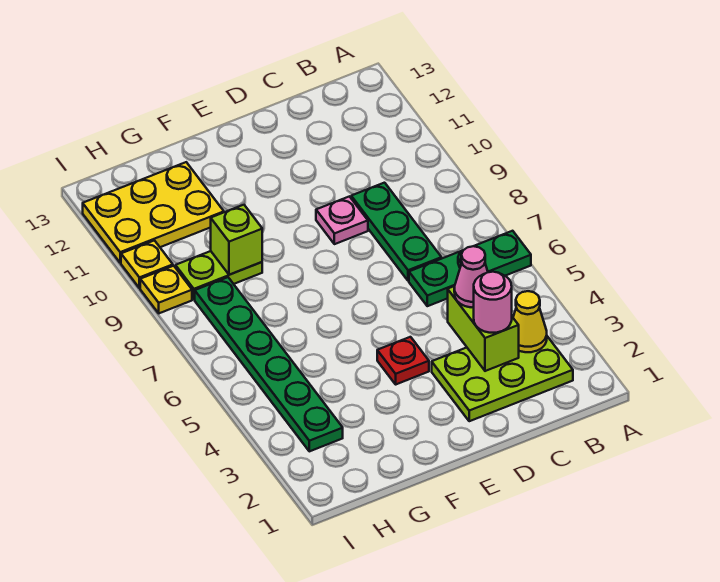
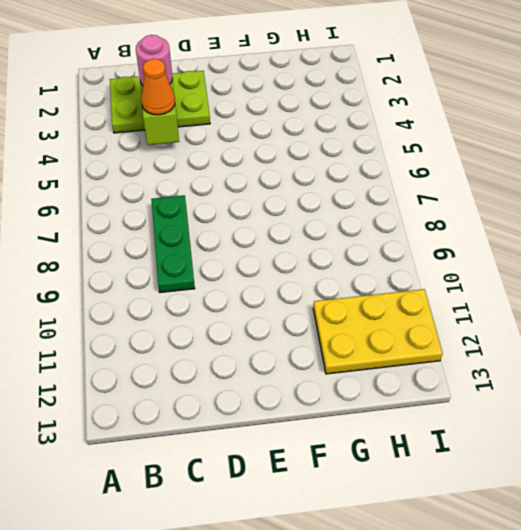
orange 1x1 cone [141,59,175,115] -> pink 1x1 cone [454,246,488,307]
none -> green 1x3 plate [409,231,531,306]
none -> pink 1x1 plate [316,196,368,244]
none -> red 1x1 plate [377,337,429,384]

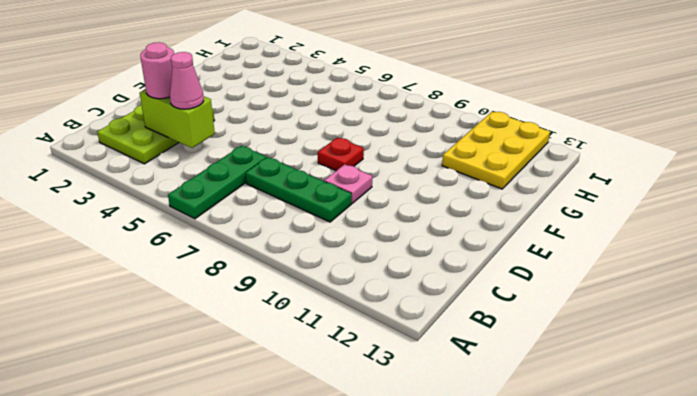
red 1x1 plate [318,137,364,171] -> red 1x1 plate moved to [377,337,429,384]
none -> lime 1x2 plate [176,251,262,300]
none -> green 1x6 plate [195,277,343,451]
none -> yellow 1x1 plate [140,266,192,313]

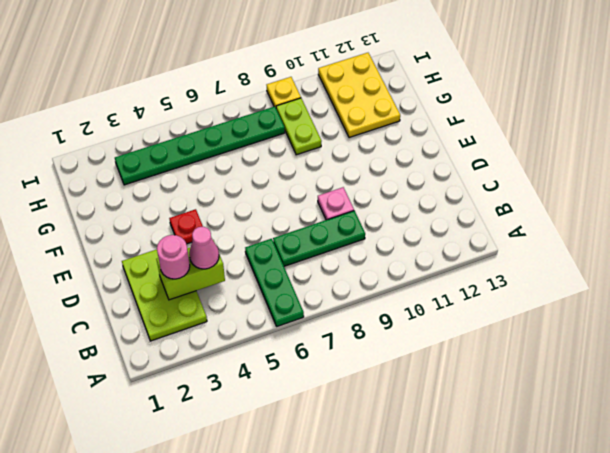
none -> yellow 1x1 plate [121,240,173,288]
none -> yellow 1x1 cone [513,291,547,352]
none -> lime 1x1 brick [211,205,262,275]

